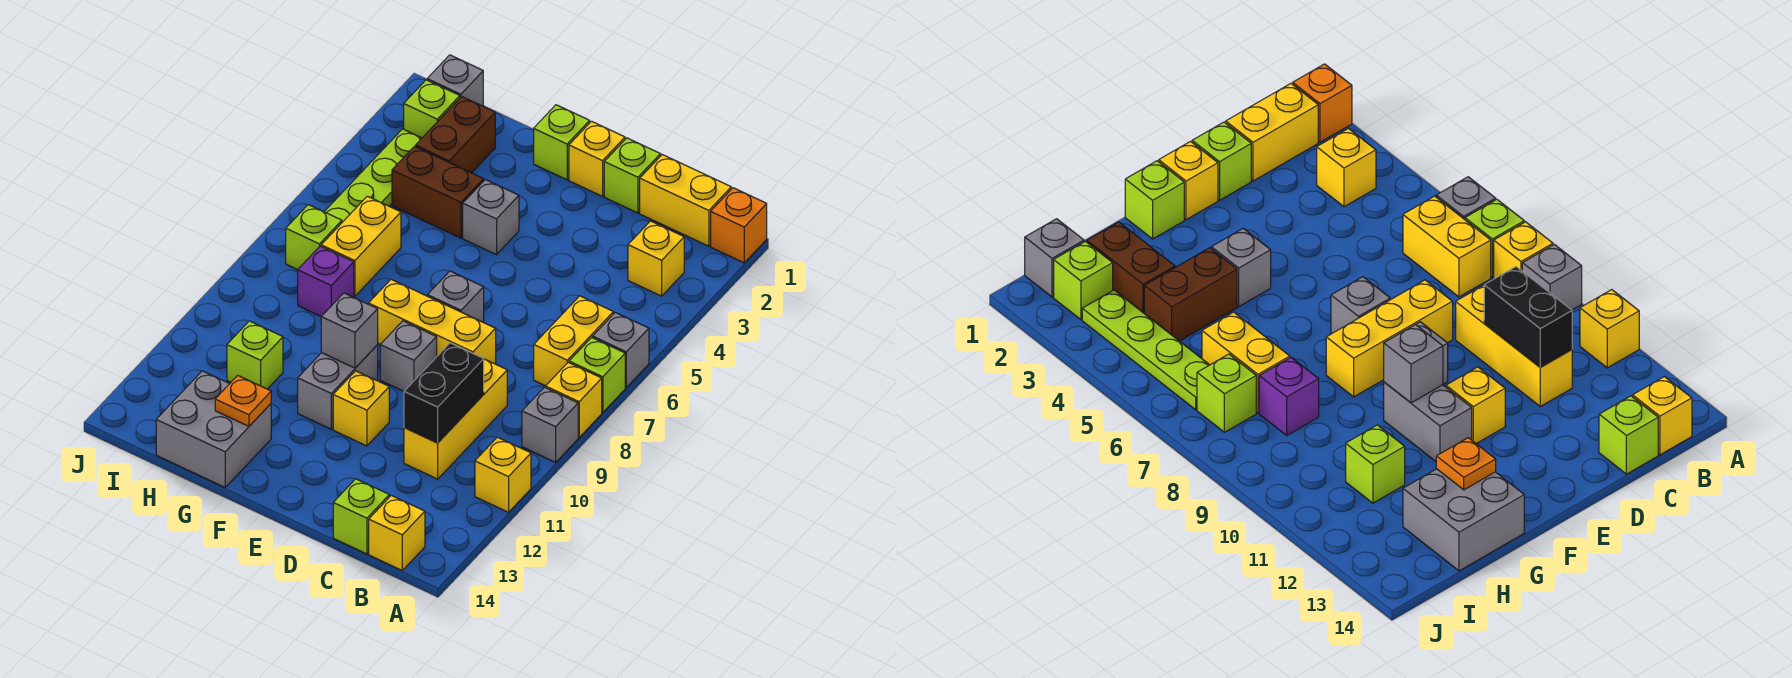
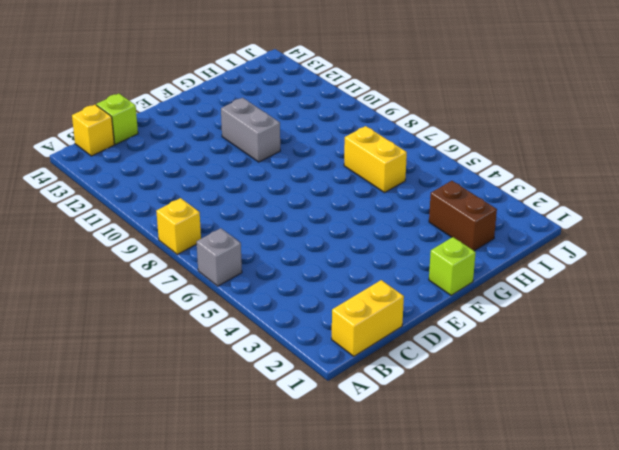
none -> orange 1x1 brick [711,188,767,263]
none -> lime 1x1 brick [569,337,625,413]
none -> grey 1x1 brick [522,387,578,462]
none -> yellow 1x1 brick [475,437,531,512]

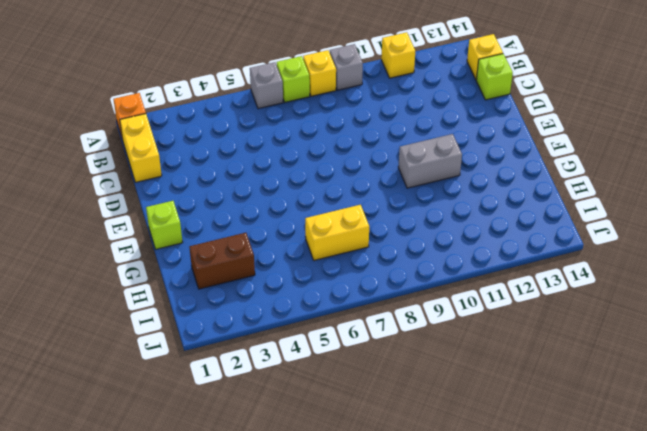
none -> yellow 1x1 brick [628,221,684,296]
none -> yellow 1x2 brick [534,296,613,386]
none -> yellow 1x3 brick [404,359,507,479]
none -> lime 1x1 brick [604,138,661,213]

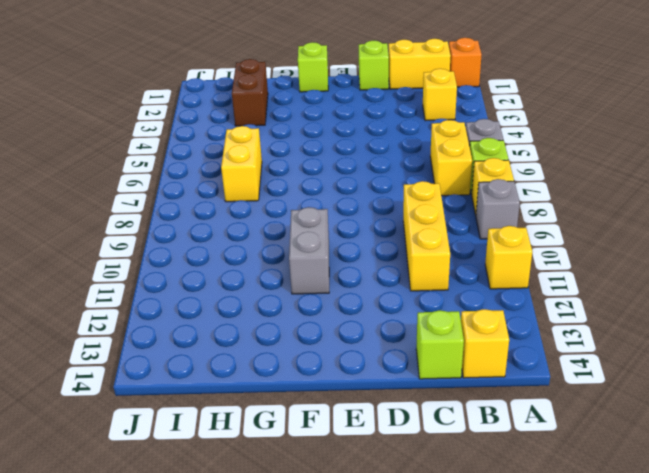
none -> yellow 1x3 brick [369,280,496,364]
none -> yellow 1x1 brick [569,121,625,196]
none -> grey 1x1 brick [427,271,484,322]
none -> grey 1x1 brick [380,321,437,391]

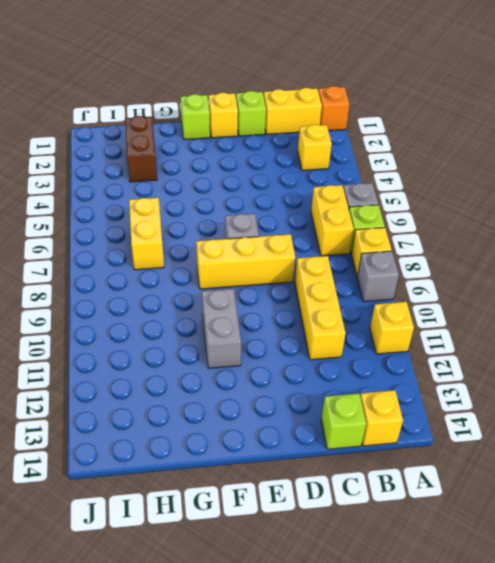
none -> grey 1x1 brick [380,321,437,391]
none -> yellow 1x1 brick [333,371,389,446]
none -> grey 1x1 brick [463,180,519,255]
none -> brown 1x2 brick [392,146,484,238]

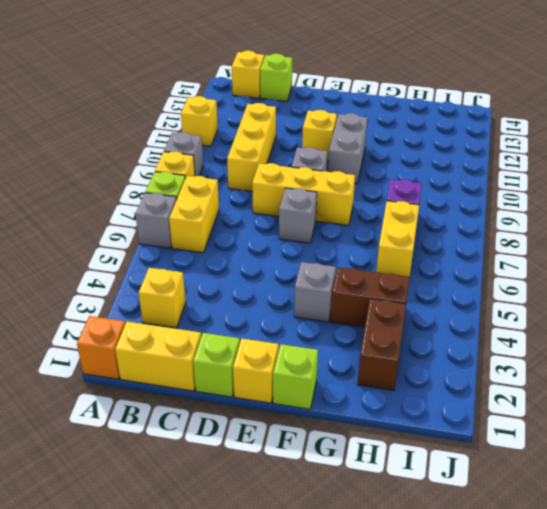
none -> grey 2x2 brick [156,371,271,487]
none -> lime 1x1 brick [227,321,283,389]
none -> grey 1x1 brick [427,55,483,106]
none -> lime 1x1 brick [404,80,460,138]

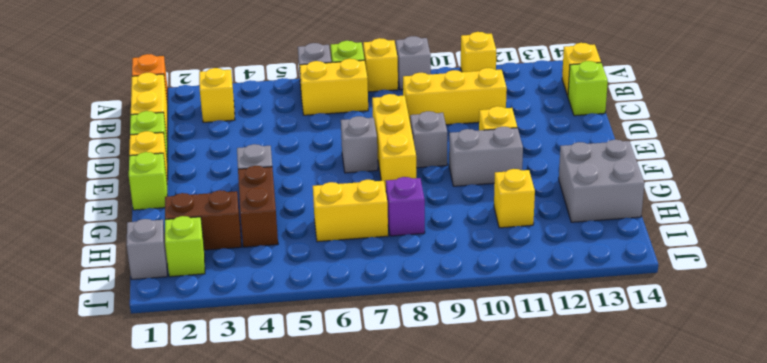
yellow 1x1 brick [494,169,535,228] -> lime 1x1 brick [227,321,283,389]
none -> lime 1x4 plate [324,129,422,222]
none -> lime 1x1 brick [286,205,342,270]
none -> black 1x2 brick [404,343,484,443]
none -> grey 1x1 brick [321,293,378,368]

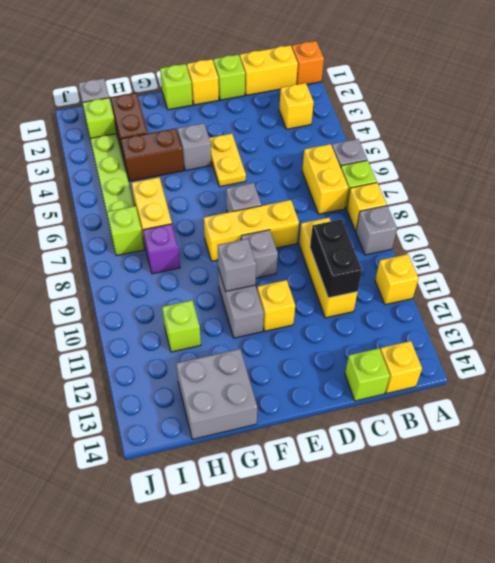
yellow 1x2 plate [209,134,246,187] -> none
none -> orange 1x1 plate [215,375,271,426]

